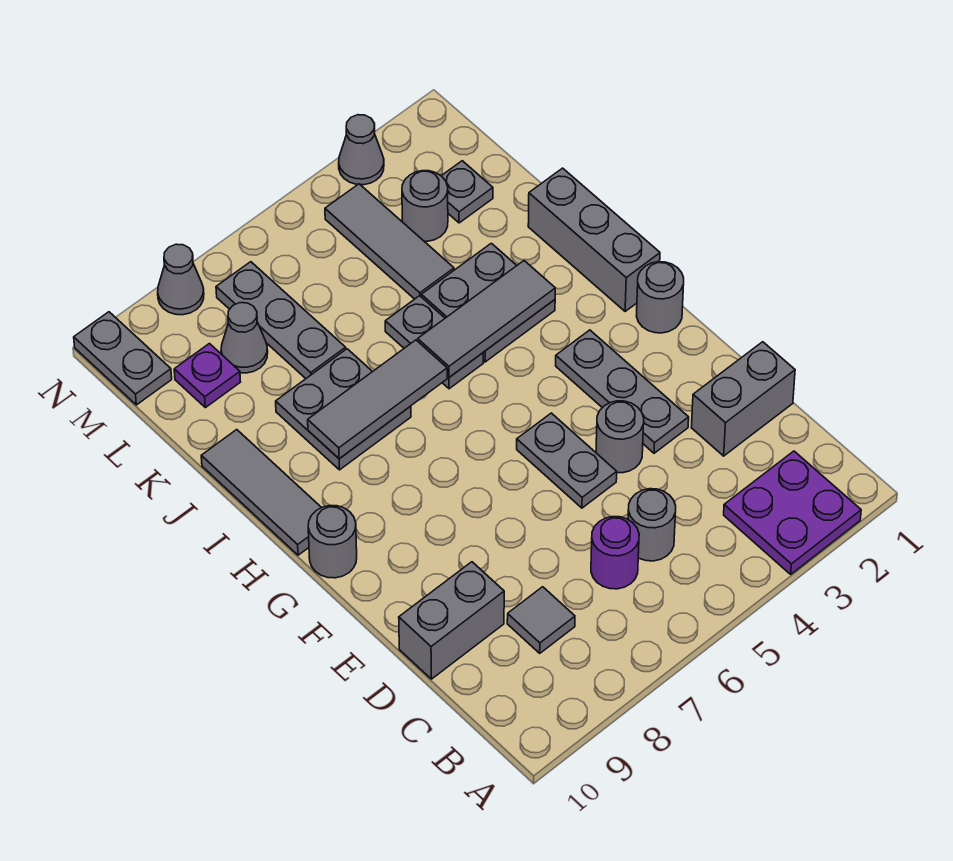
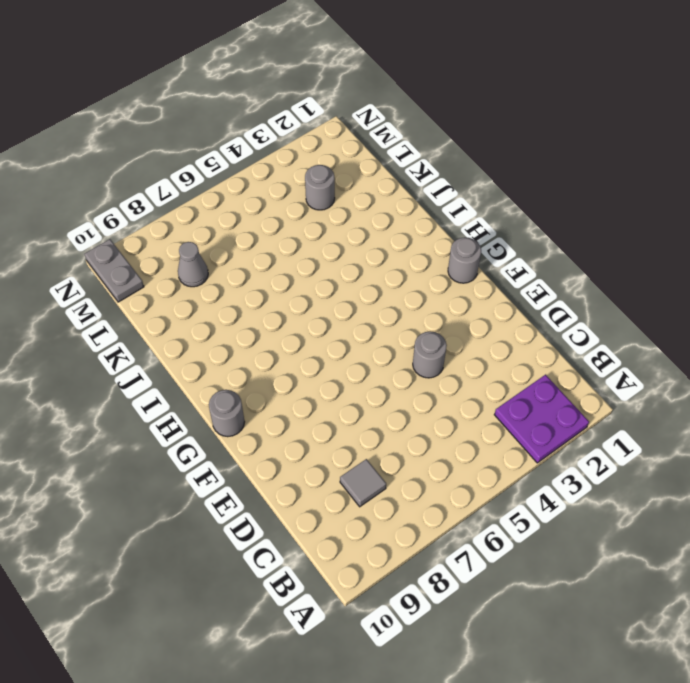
none -> grey 1x1 round brick [628,489,676,561]
none -> purple 1x1 round brick [591,517,639,589]
none -> grey 1x2 brick [691,342,795,456]

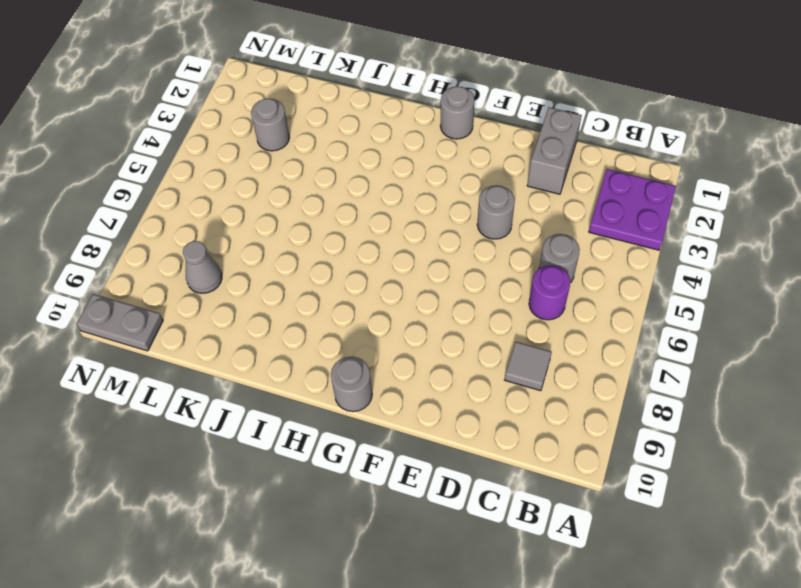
none -> grey 1x2 brick [399,562,504,679]
none -> grey 1x3 plate [556,330,689,453]
none -> grey 1x2 plate [517,413,617,508]

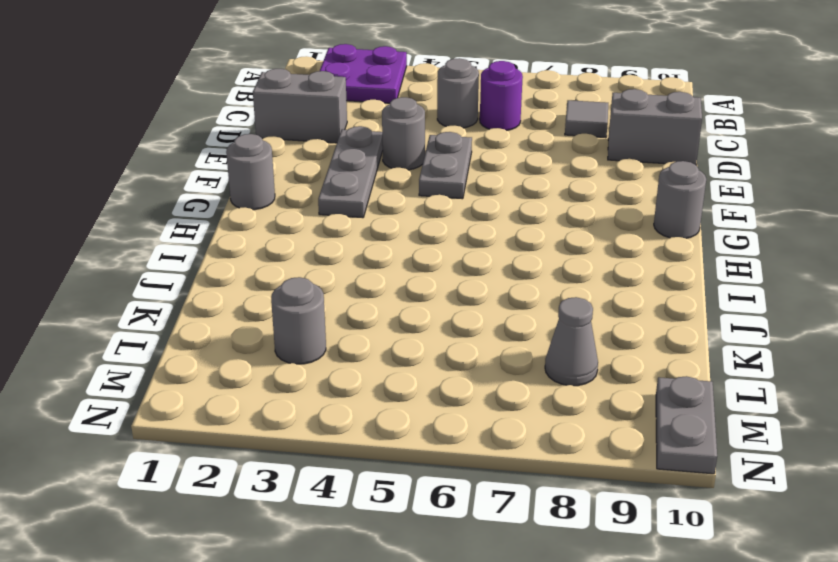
none -> grey 1x3 brick [528,168,660,311]
none -> grey 1x3 tile [201,430,321,555]
none -> grey 2x2 plate [421,243,555,362]

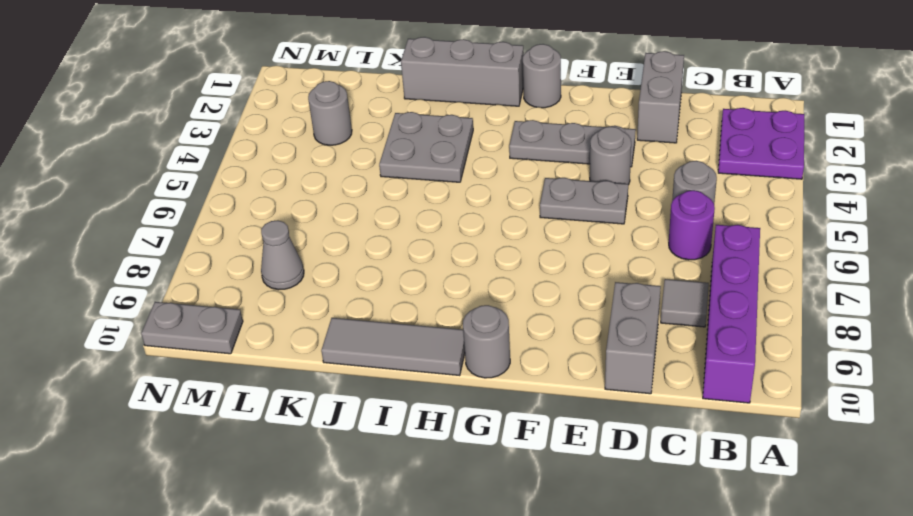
purple 1x4 brick [703,225,760,403] -> none
none -> grey 1x2 plate [385,296,483,389]
none -> grey 2x2 plate [276,349,411,470]
none -> grey 1x3 tile [325,184,454,299]

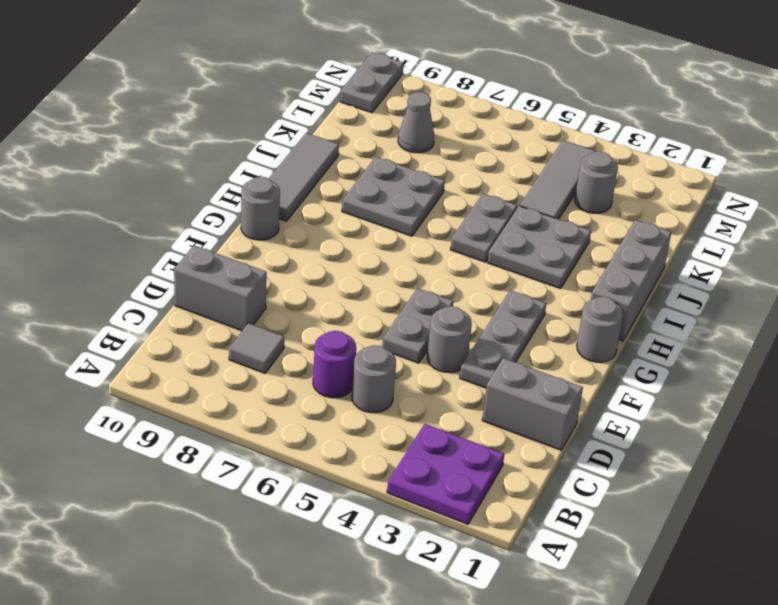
none -> grey 1x3 plate [216,262,346,378]
none -> grey 1x1 plate [442,161,493,223]
none -> purple 1x1 plate [174,344,240,408]

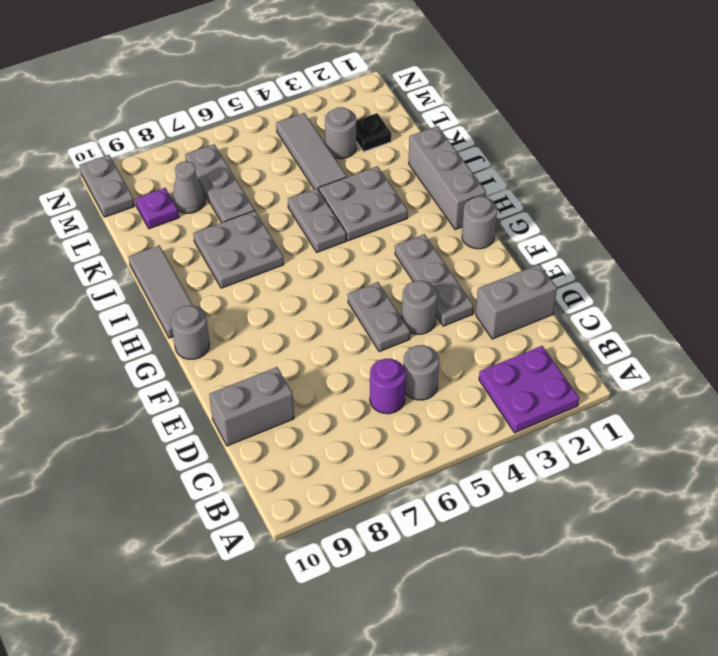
black 1x1 plate [356,113,391,152] -> grey 1x1 plate [442,161,493,223]
none -> grey 1x1 tile [507,587,575,653]
none -> grey 1x1 cone [339,115,384,185]
none -> grey 1x1 cone [158,244,204,315]

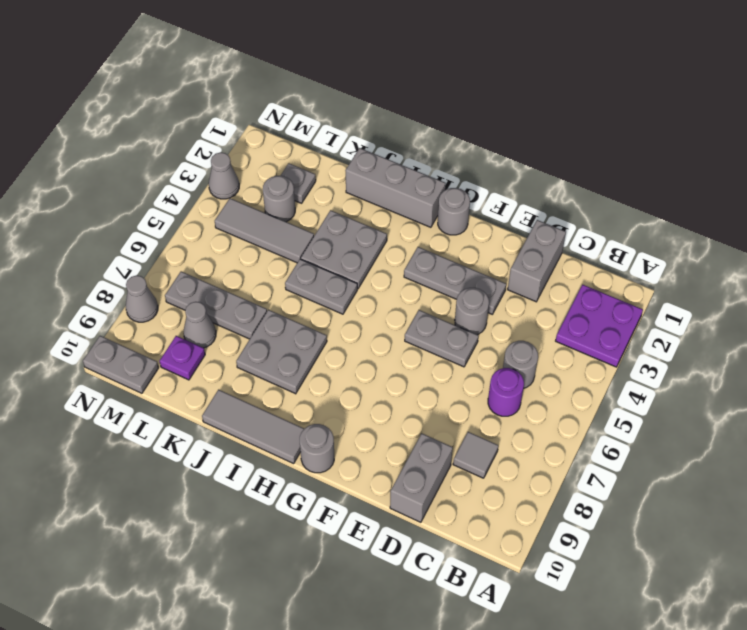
none -> grey 1x3 tile [418,261,555,377]
none -> grey 1x3 tile [308,340,447,459]

